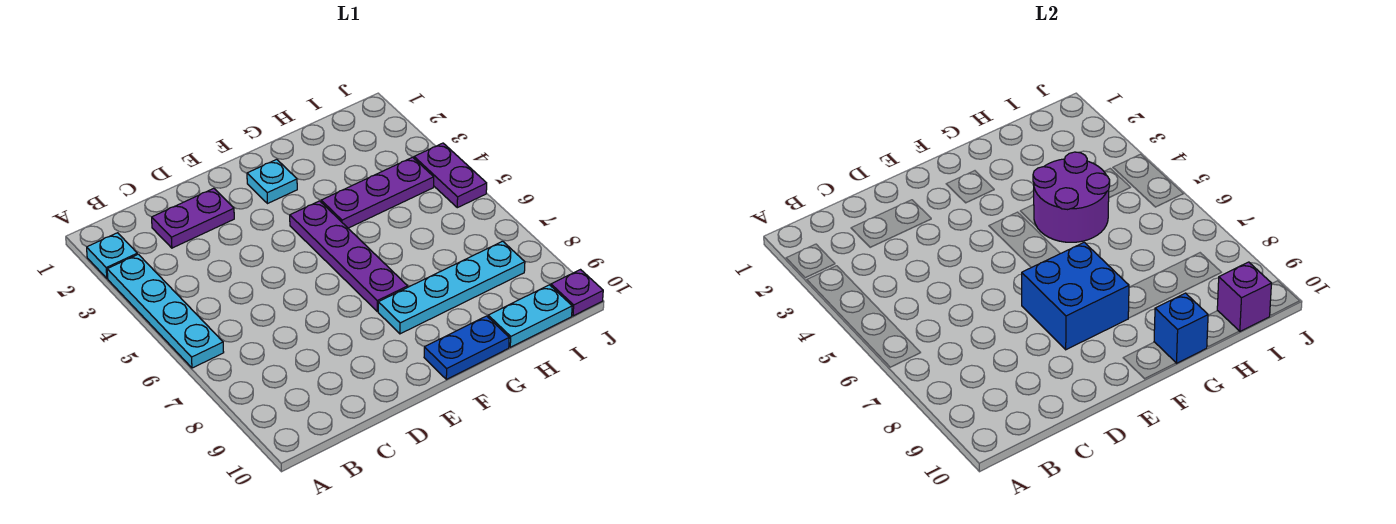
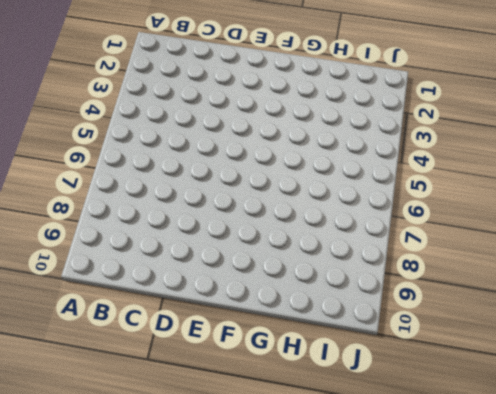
none -> cyan 1x1 plate [87,233,137,278]
none -> cyan 1x4 plate [107,254,224,368]
none -> purple 1x2 plate [152,188,234,248]

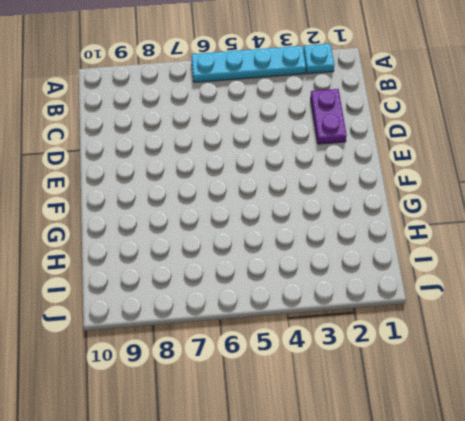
none -> cyan 1x1 plate [247,159,297,204]
none -> purple 1x4 plate [290,201,408,311]
none -> cyan 1x4 plate [378,241,525,334]

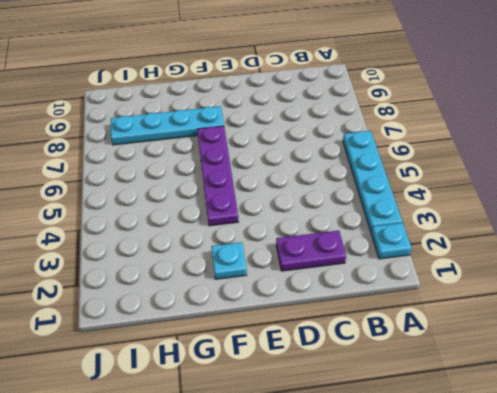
none -> blue 1x2 plate [424,316,509,379]
none -> purple 1x3 plate [321,157,434,228]
none -> cyan 1x2 plate [488,285,572,347]

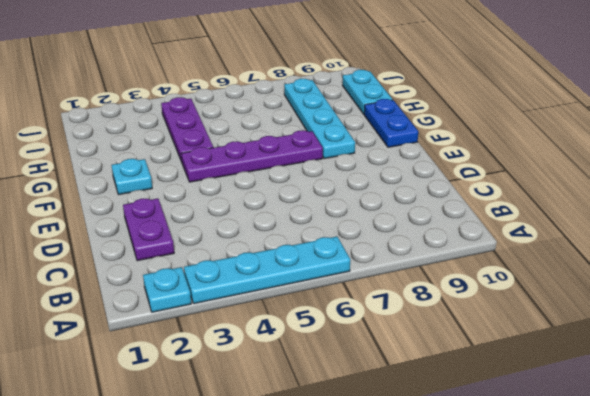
none -> purple 1x2 plate [414,143,487,208]
none -> purple 1x1 plate [551,270,603,316]
none -> blue 2x2 brick [1022,242,1129,350]

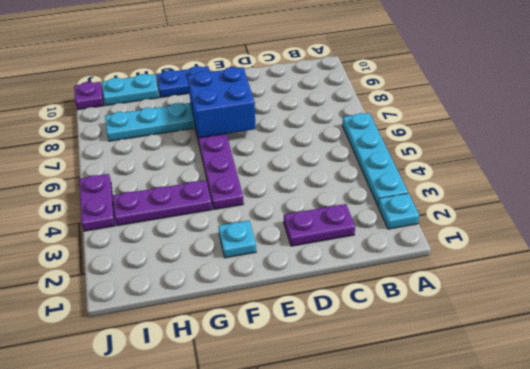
none -> purple 2x2 round brick [1033,152,1110,242]
none -> blue 1x1 brick [1154,293,1208,363]
none -> purple 1x1 brick [1217,262,1271,331]

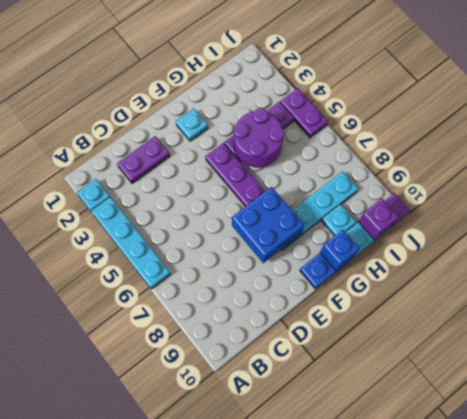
cyan 1x1 plate [322,204,356,236] -> none

